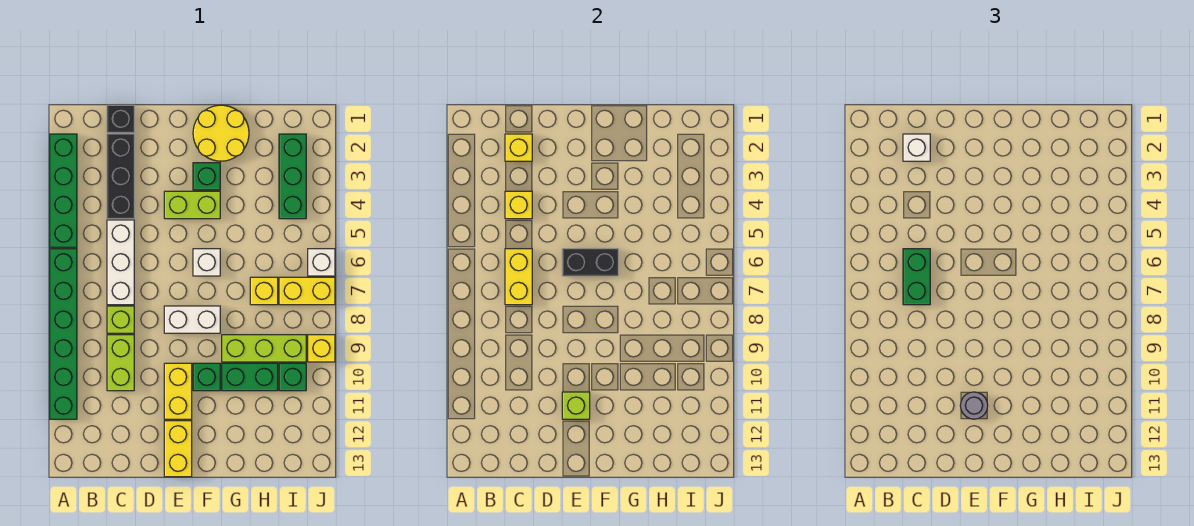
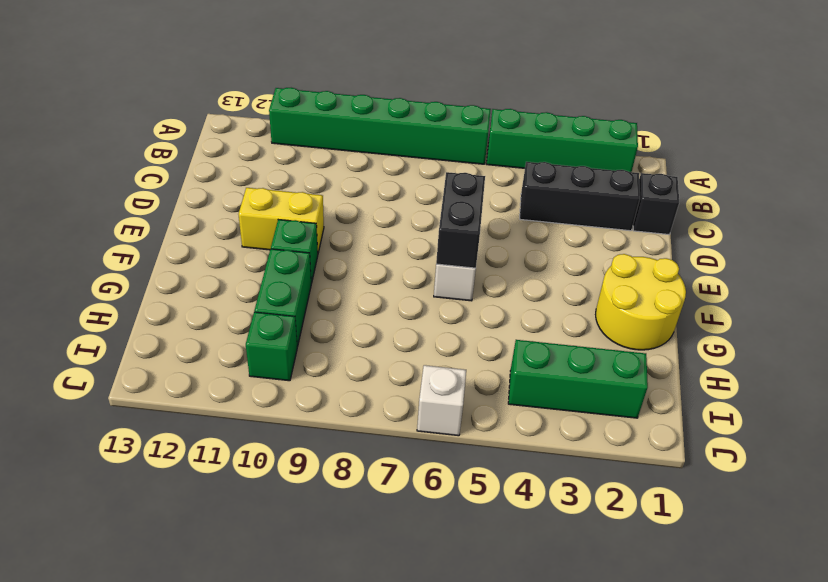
none -> white 1x3 brick [107,220,134,305]
none -> lime 1x1 brick [107,306,134,333]
none -> lime 1x2 brick [107,335,134,391]
none -> lime 1x2 brick [164,191,220,219]

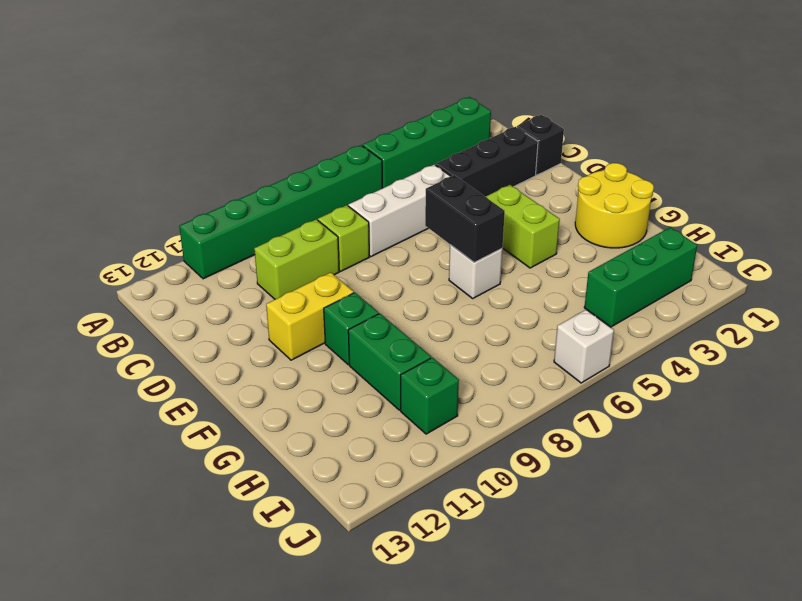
none -> white 1x2 brick [164,306,220,333]
none -> yellow 1x2 brick [164,421,192,477]
none -> green 1x1 brick [193,163,220,190]
none -> lime 1x3 brick [222,335,306,362]

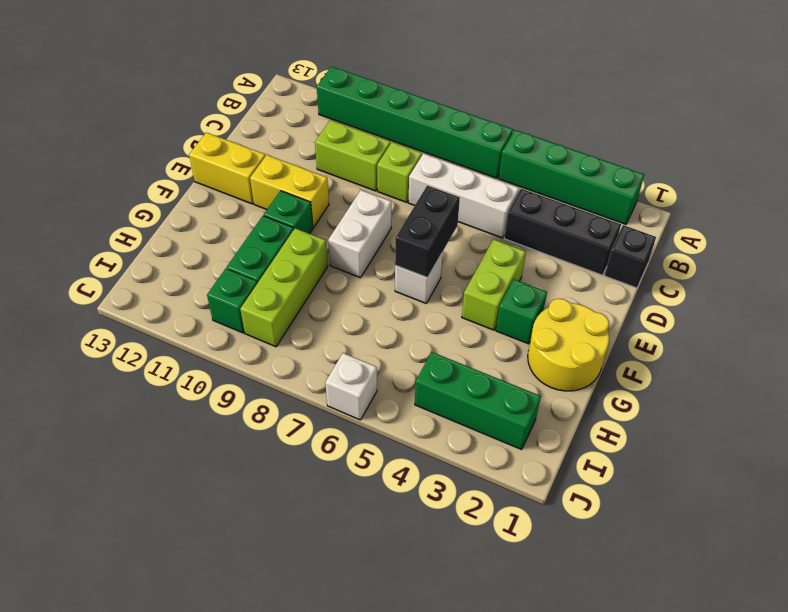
none -> yellow 1x1 brick [250,277,278,305]
none -> yellow 1x2 brick [279,277,335,305]
none -> yellow 1x1 brick [308,335,335,362]
none -> yellow 1x1 brick [505,134,532,161]

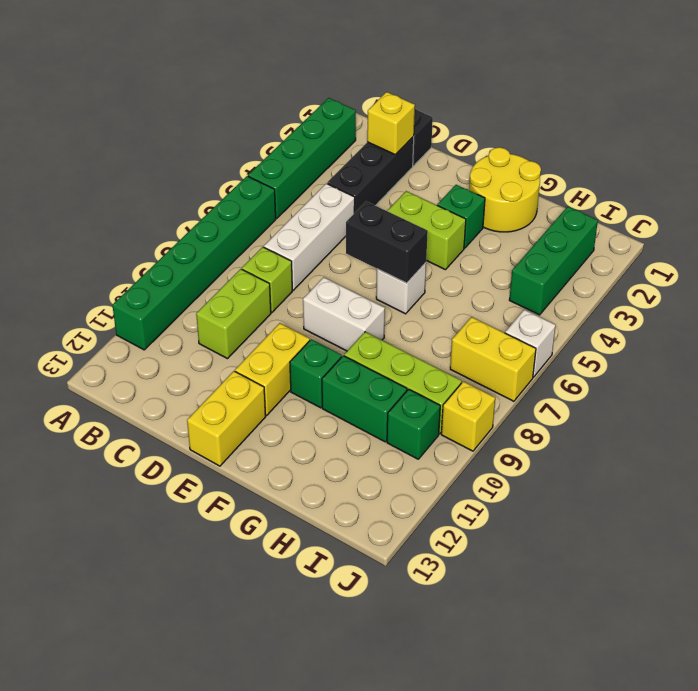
none -> yellow 1x1 brick [250,277,278,305]
none -> yellow 1x1 brick [505,191,532,219]
none -> yellow 1x2 brick [505,249,532,305]
none -> lime 1x1 brick [562,392,590,419]

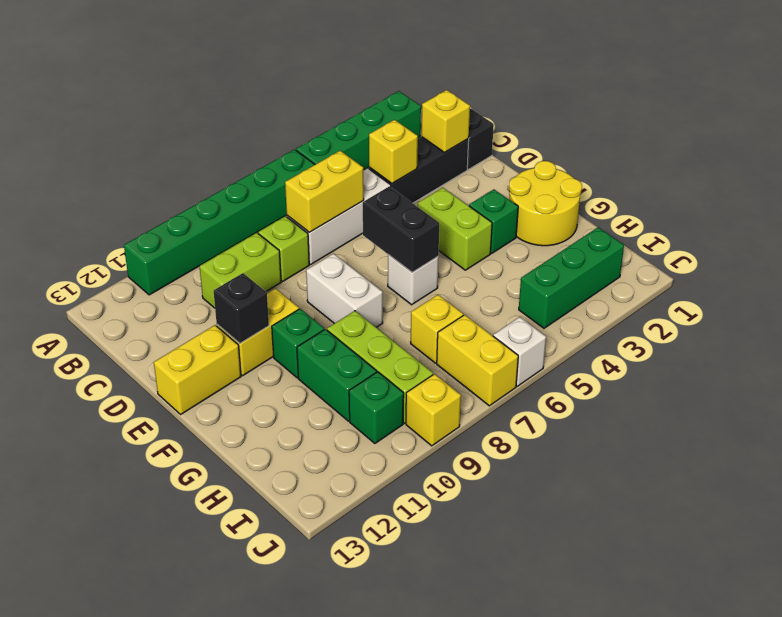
black 1x1 brick [214,273,269,343] -> lime 1x1 brick [562,392,590,419]
none -> white 1x1 brick [903,134,930,161]
none -> green 1x2 brick [903,249,930,305]
none -> grey 1x1 round brick [960,392,988,419]

